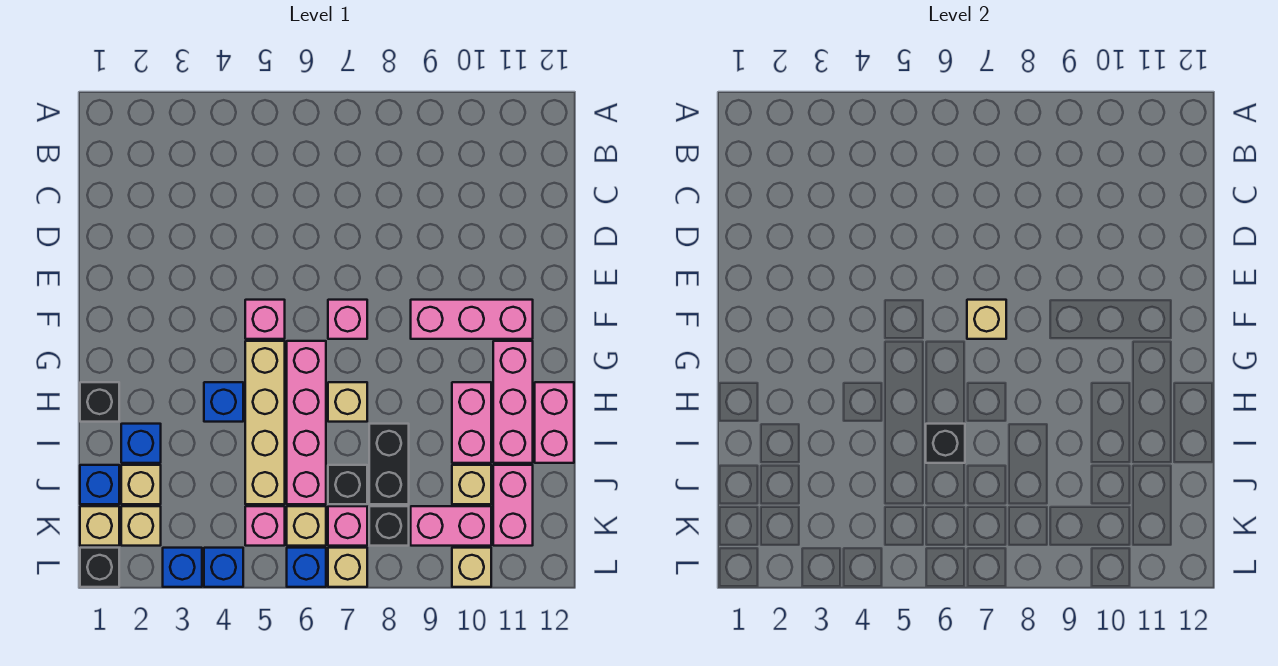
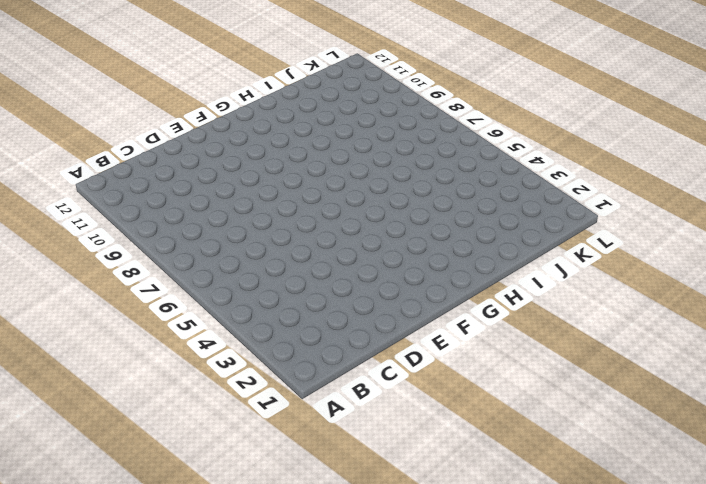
none -> pink 1x1 brick [245,300,285,339]
none -> pink 1x1 brick [328,300,367,339]
none -> pink 1x3 brick [411,300,533,339]
none -> tan 1x4 brick [245,341,285,504]

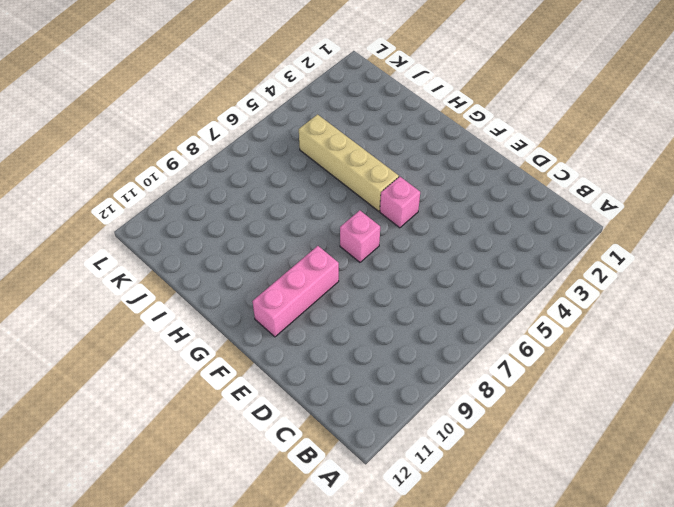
none -> pink 1x4 brick [287,341,326,504]
none -> pink 1x3 brick [493,341,533,463]
none -> black 1x1 brick [80,382,119,422]
none -> blue 1x1 brick [204,382,243,422]

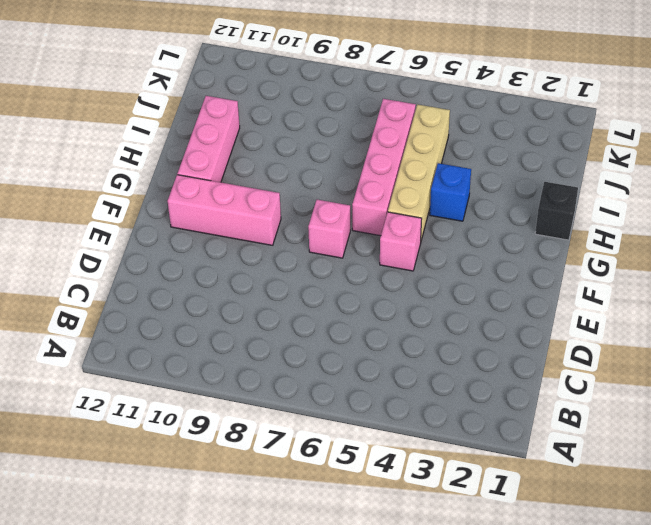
none -> tan 1x1 brick [328,382,367,422]
none -> pink 1x2 brick [452,382,491,463]
none -> pink 1x2 brick [535,382,574,463]
none -> blue 1x1 brick [121,424,161,463]

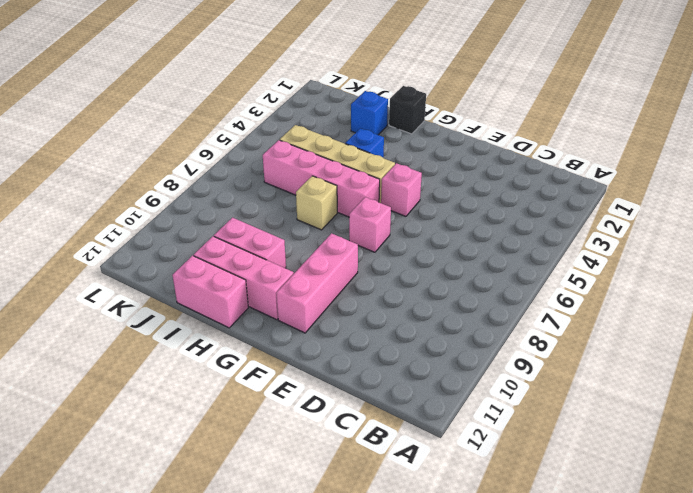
none -> black 1x2 brick [369,424,409,504]
none -> blue 1x1 brick [80,465,119,504]
none -> tan 1x1 brick [121,465,161,504]
none -> black 1x1 brick [328,465,367,504]

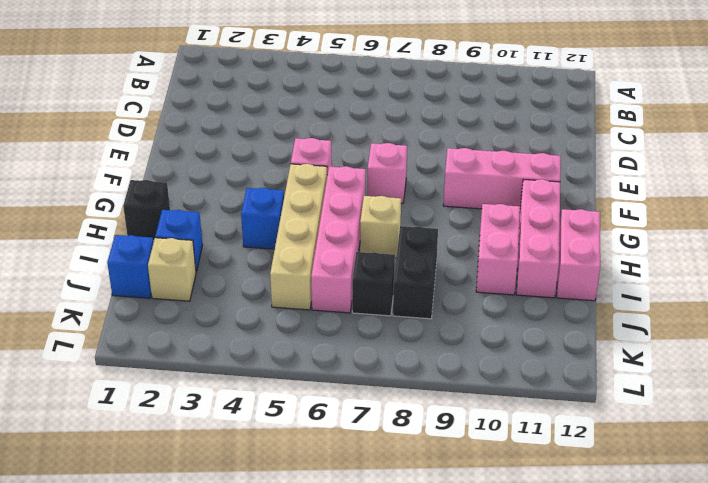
none -> tan 1x1 brick [452,465,491,504]
none -> pink 1x2 brick [493,465,533,546]
none -> tan 1x1 brick [80,506,119,546]
none -> tan 1x1 brick [121,506,161,546]

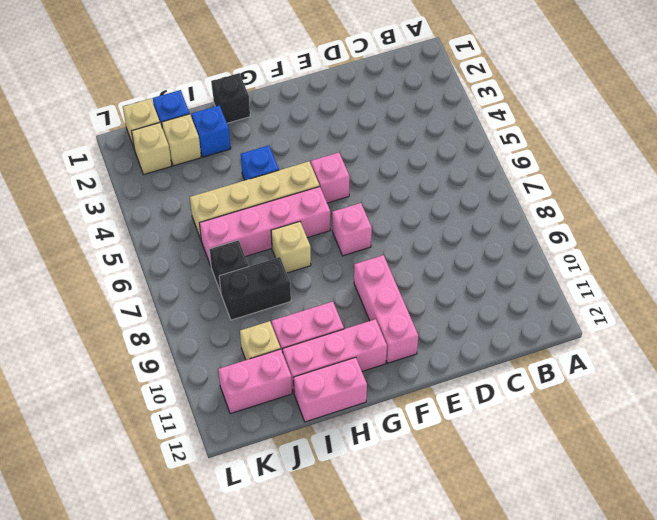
none -> pink 1x1 brick [245,506,285,546]
none -> tan 1x1 brick [287,506,326,546]
none -> pink 1x1 brick [328,506,367,546]
none -> black 1x1 brick [369,506,409,546]

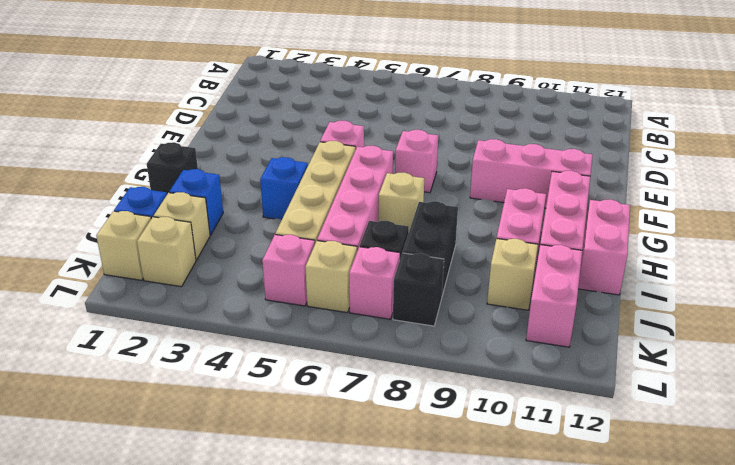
none -> pink 1x2 brick [411,506,491,546]
none -> black 1x1 brick [80,548,119,587]
none -> blue 1x1 brick [163,548,202,587]
none -> blue 1x1 brick [204,548,243,587]

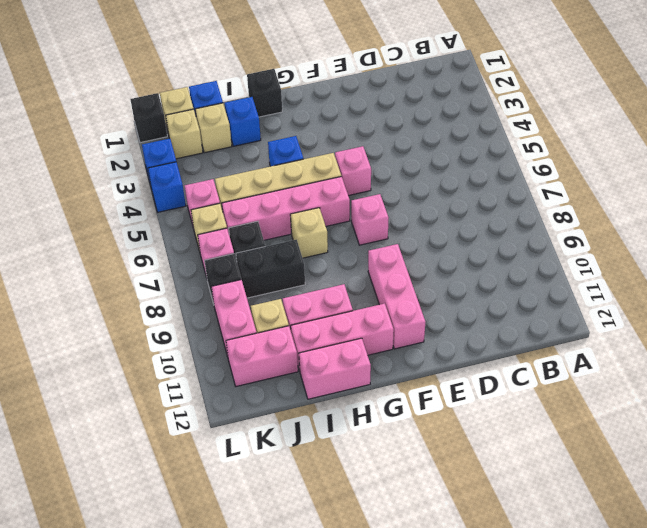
none -> blue 1x1 brick [287,548,326,587]
none -> tan 1x1 brick [328,548,367,587]
none -> tan 1x1 brick [452,548,491,587]
none -> tan 1x1 brick [967,300,1006,339]

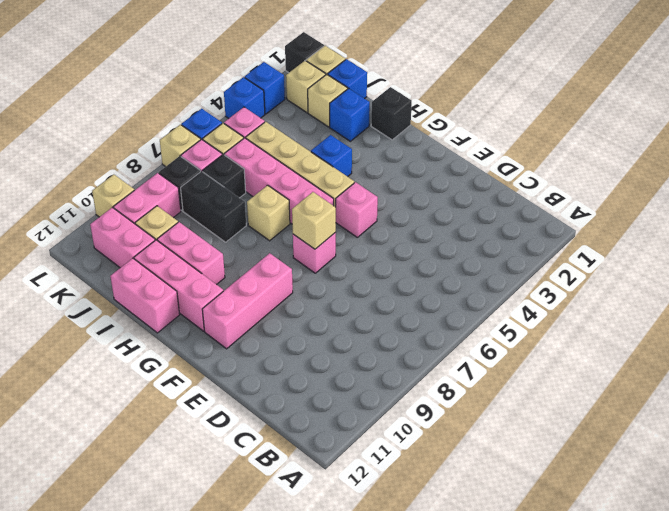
none -> black 1x1 brick [926,424,965,463]

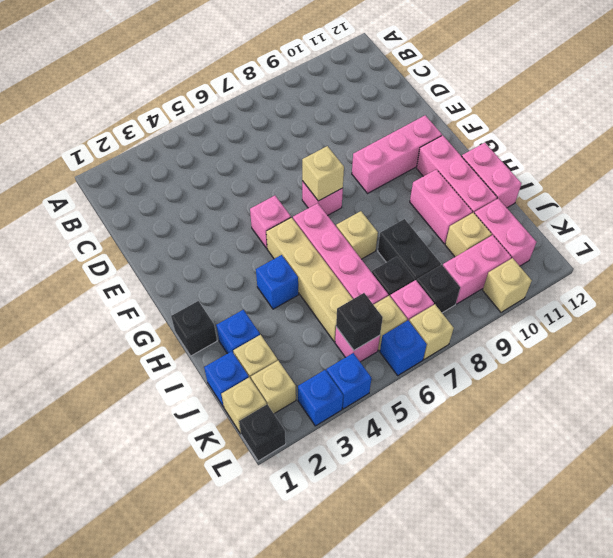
black 1x1 brick [336,293,383,350] -> black 1x1 brick moved to [926,424,965,463]

